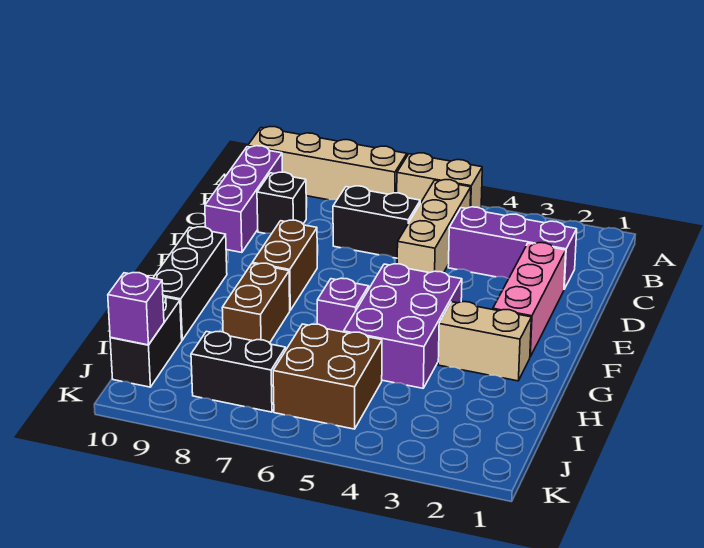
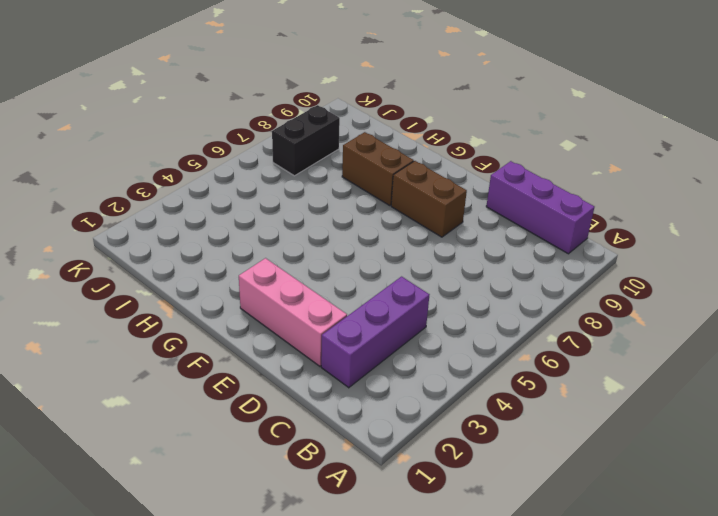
none -> tan 1x2 brick [397,153,482,208]
none -> tan 1x4 brick [248,127,407,200]
none -> tan 1x3 brick [397,180,471,273]

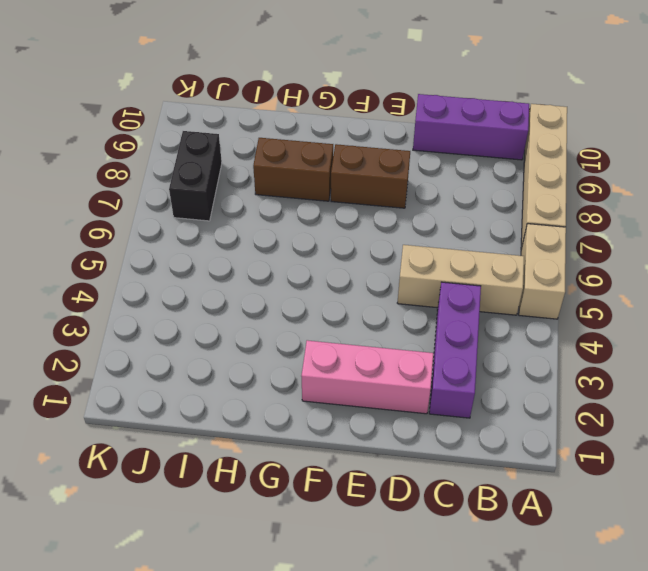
none -> black 1x2 brick [333,186,420,258]
none -> black 1x1 brick [257,172,306,233]
none -> purple 2x3 brick [344,264,462,388]

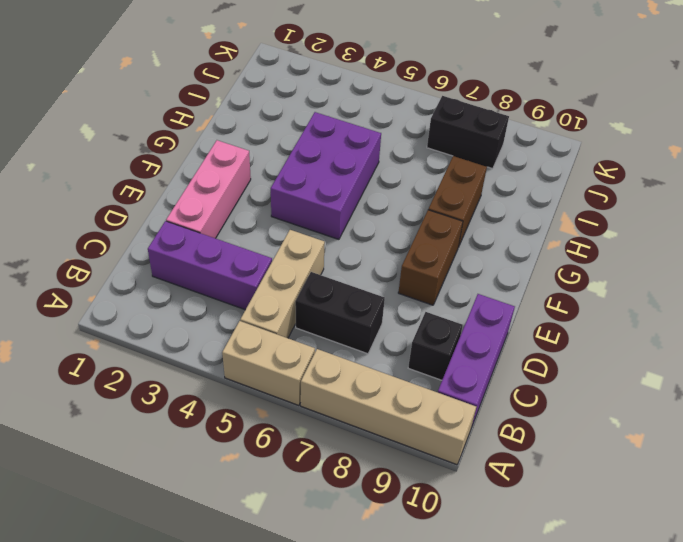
none -> black 1x3 brick [153,227,227,340]
none -> tan 1x2 brick [438,302,531,381]
none -> purple 1x1 brick [317,278,369,332]

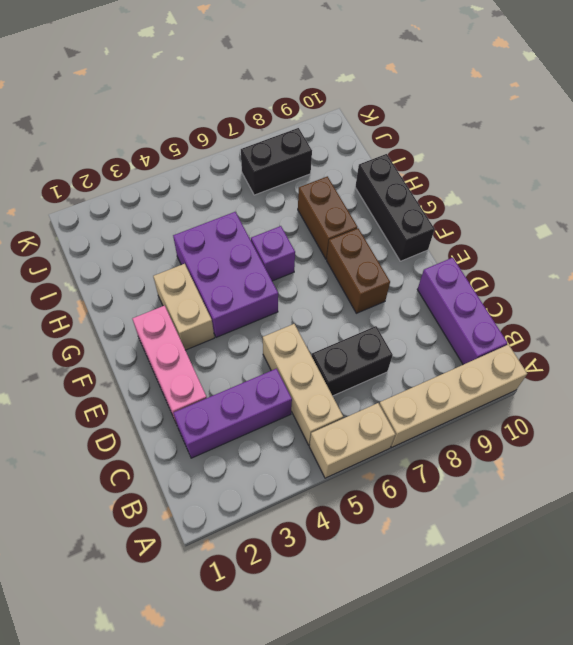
tan 1x2 brick [153,264,214,350] -> tan 1x2 brick turned to [438,302,531,381]
none -> black 1x1 brick [257,172,306,233]
none -> brown 2x2 brick [273,324,382,429]
none -> black 1x2 brick [110,295,182,387]

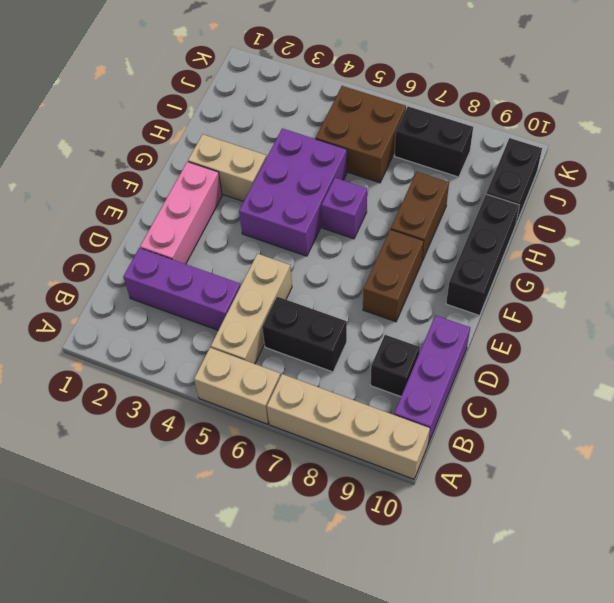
none -> purple 1x1 brick [108,273,164,345]

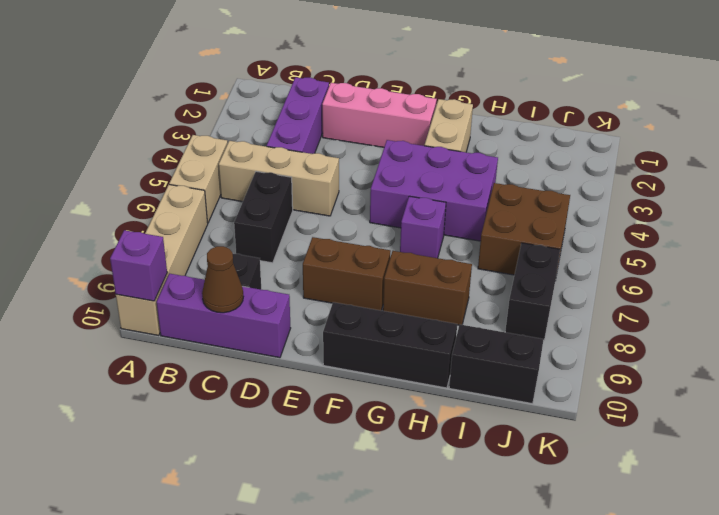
purple 1x1 brick [110,230,167,301] -> purple 1x1 brick moved to [108,273,164,345]
brown 1x1 cone [202,246,243,313] -> none

